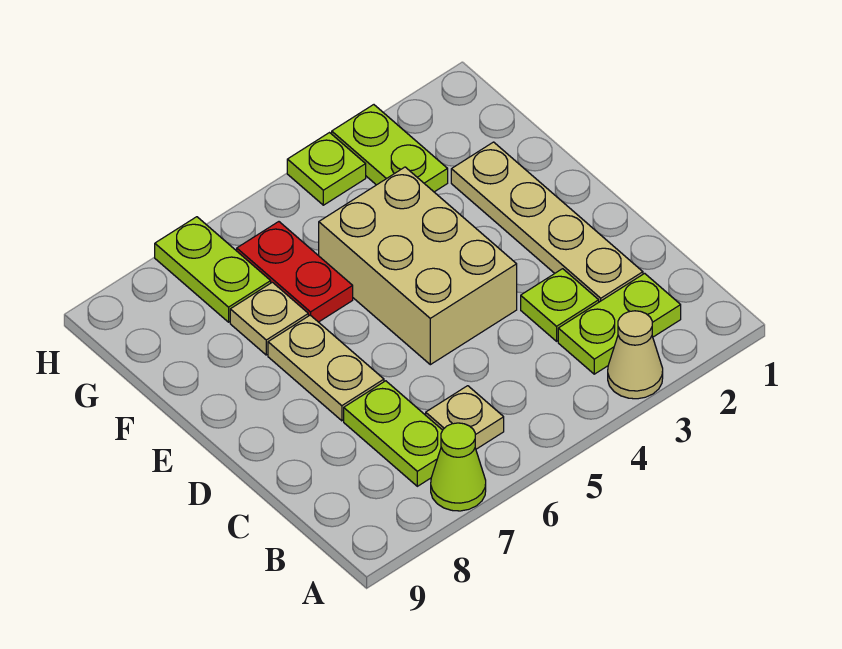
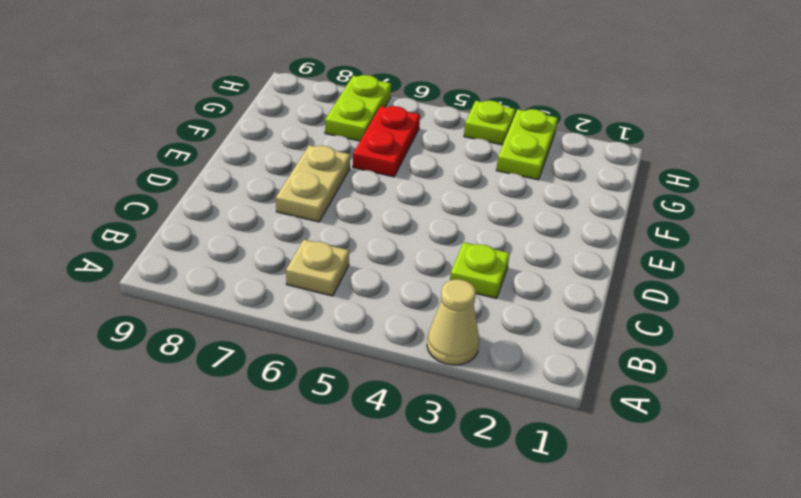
none -> lime 1x1 cone [431,423,486,511]
none -> lime 1x2 plate [558,273,681,374]
none -> lime 1x2 plate [344,381,443,486]

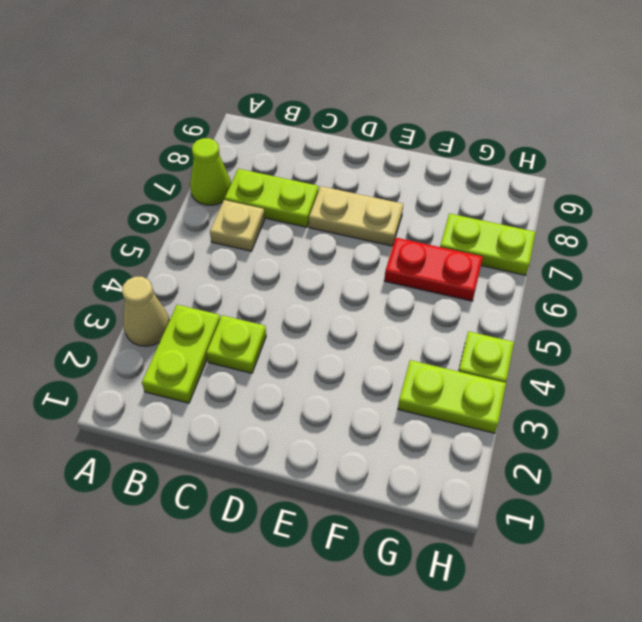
none -> tan 1x4 plate [451,142,643,302]
none -> tan 2x3 brick [319,167,517,365]
none -> tan 1x1 plate [230,282,308,355]

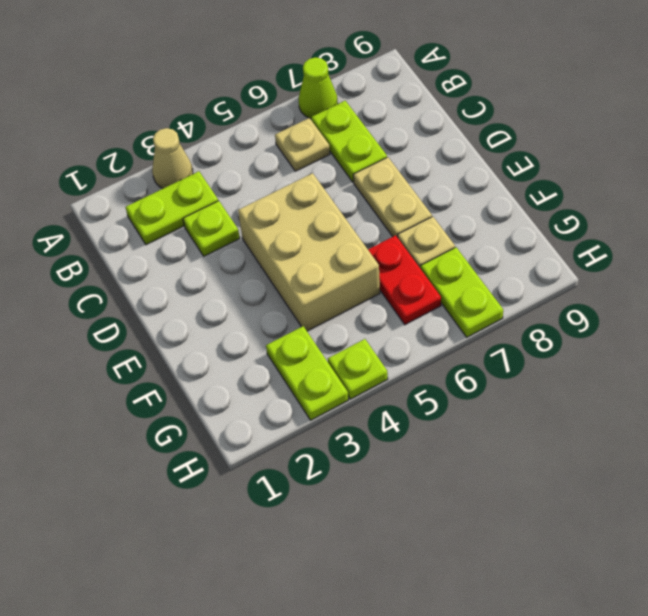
none -> tan 1x4 plate [451,142,643,302]

